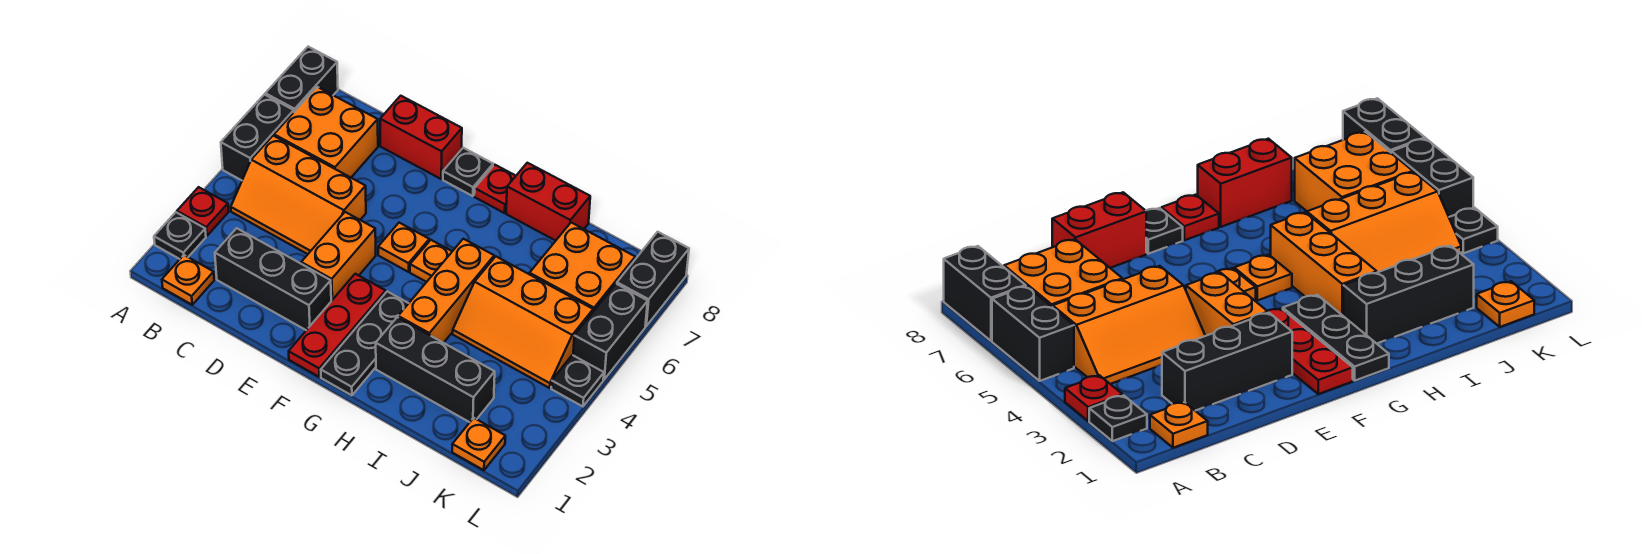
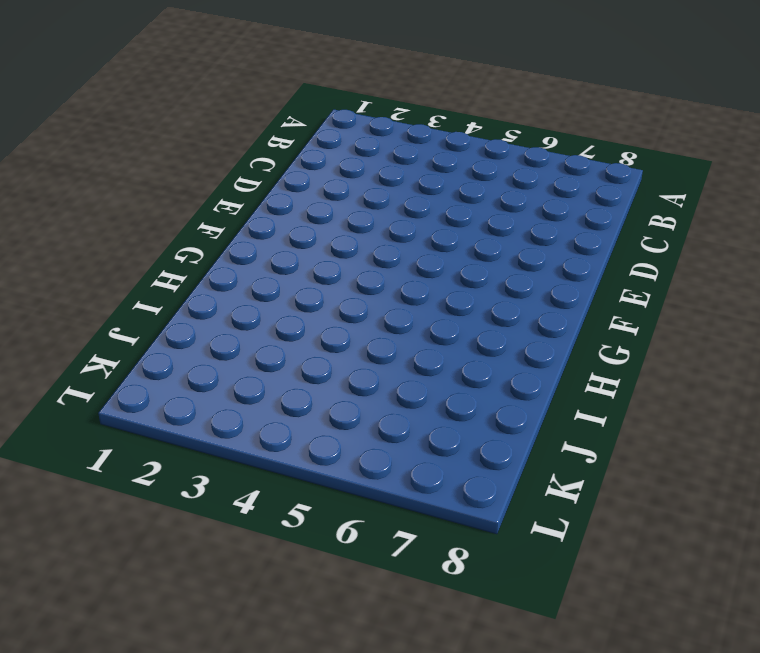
none -> black 1x1 plate [154,212,206,259]
none -> red 1x1 plate [177,187,228,236]
none -> black 1x2 brick [221,94,294,180]

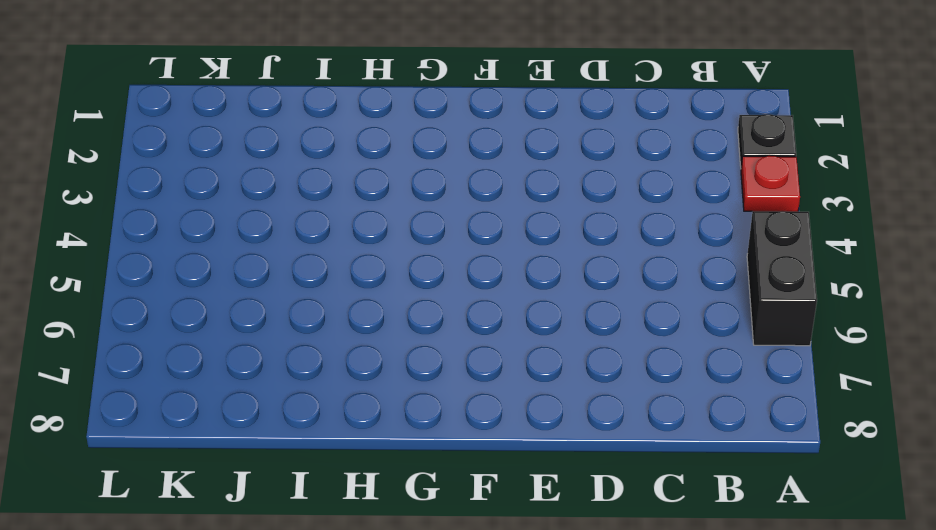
none -> black 1x2 brick [265,47,338,112]
none -> orange 1x1 plate [162,255,214,305]
none -> orange 2x3 slope [231,136,366,254]

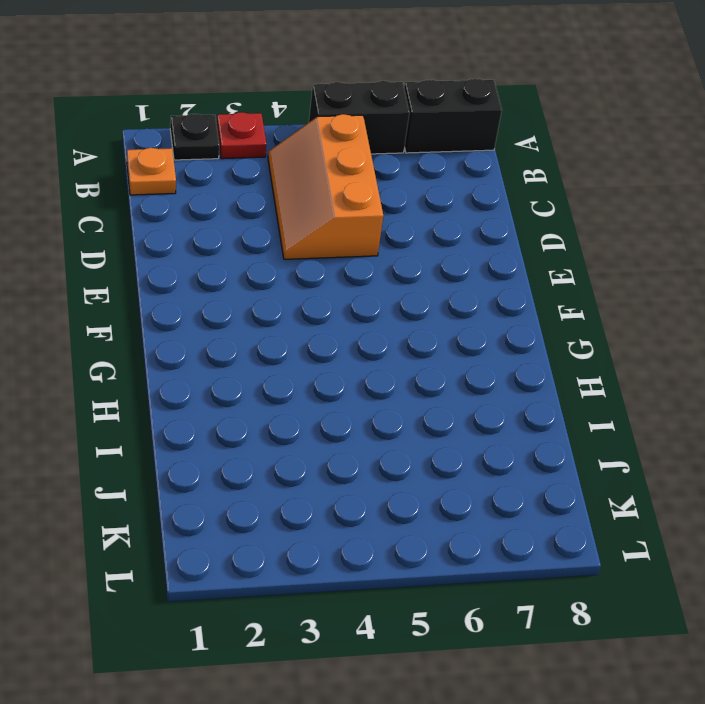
none -> orange 2x2 brick [274,87,378,177]
none -> black 1x3 brick [215,228,331,330]
none -> red 1x2 brick [380,96,462,179]

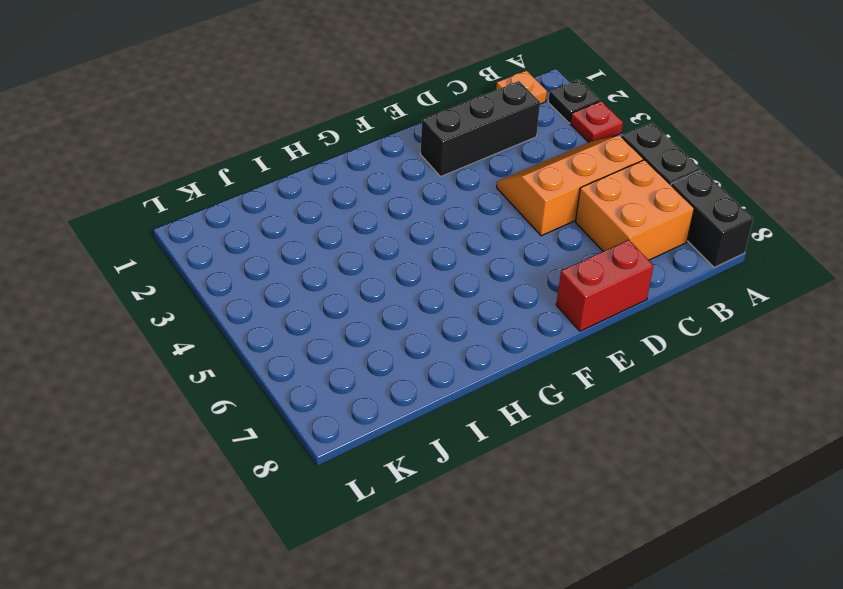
none -> orange 1x2 brick [301,212,376,301]
none -> red 1x3 plate [289,274,386,377]
none -> orange 1x1 plate [378,223,429,272]

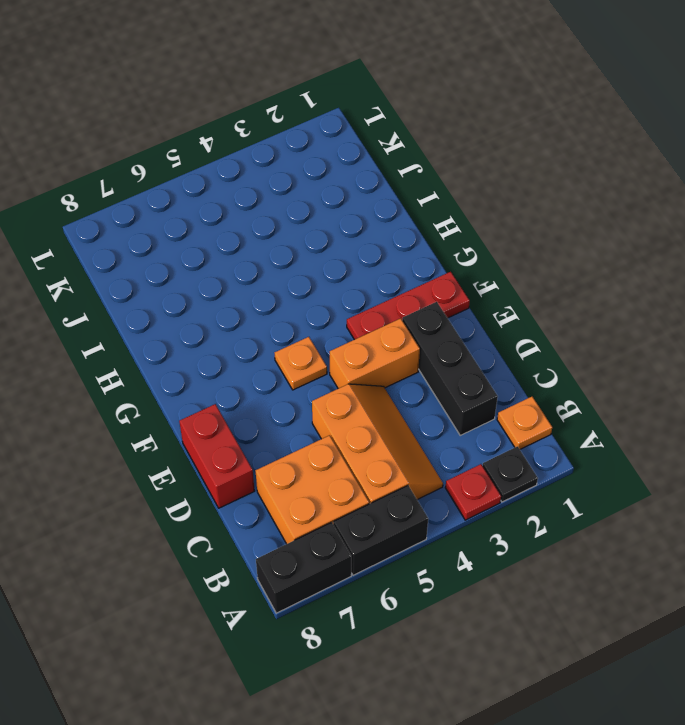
none -> black 1x1 plate [443,148,493,196]
none -> black 1x3 plate [321,291,409,395]
none -> orange 1x1 plate [410,240,452,282]

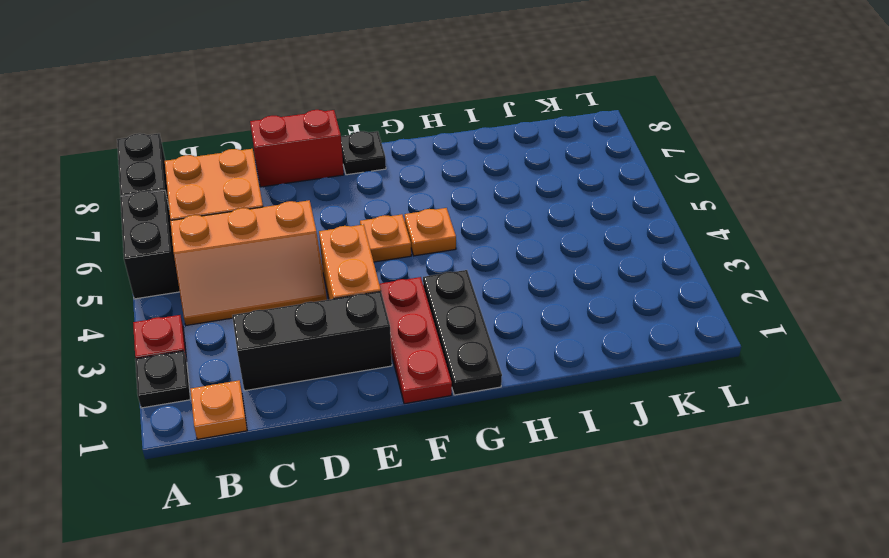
none -> red 1x1 plate [474,165,515,213]
none -> black 1x3 brick [376,317,495,422]
none -> orange 1x3 brick [398,239,494,343]

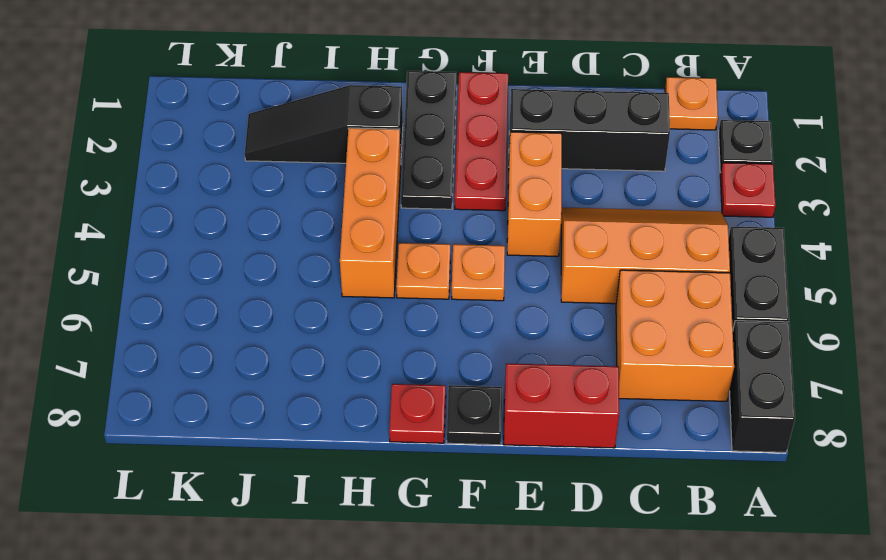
black 1x3 slope [245,85,403,163] -> black 1x3 brick [376,317,495,422]
none -> red 1x2 brick [506,163,590,241]
none -> orange 2x3 slope [453,257,593,388]
none -> orange 2x2 brick [529,223,635,312]

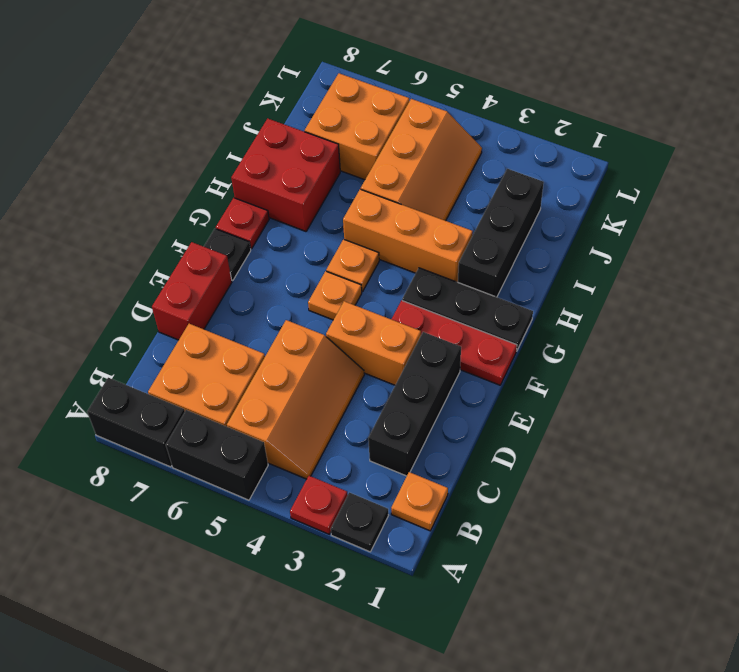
red 2x2 brick [231,118,340,231] -> red 1x2 brick [506,163,590,241]
none -> orange 1x1 plate [452,418,505,470]
none -> black 1x1 plate [551,355,604,406]
none -> black 1x2 brick [573,284,648,379]

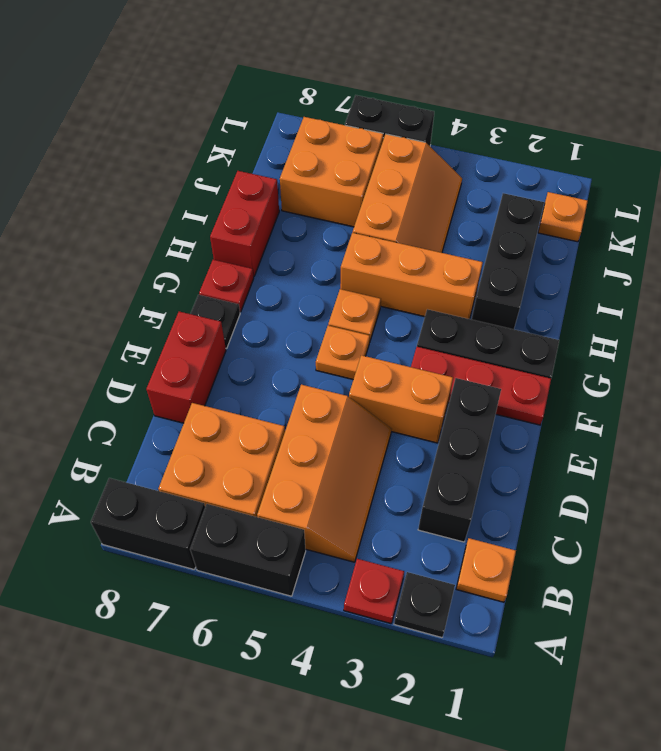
none -> black 1x1 plate [551,355,604,406]
none -> black 1x2 brick [617,232,689,326]

